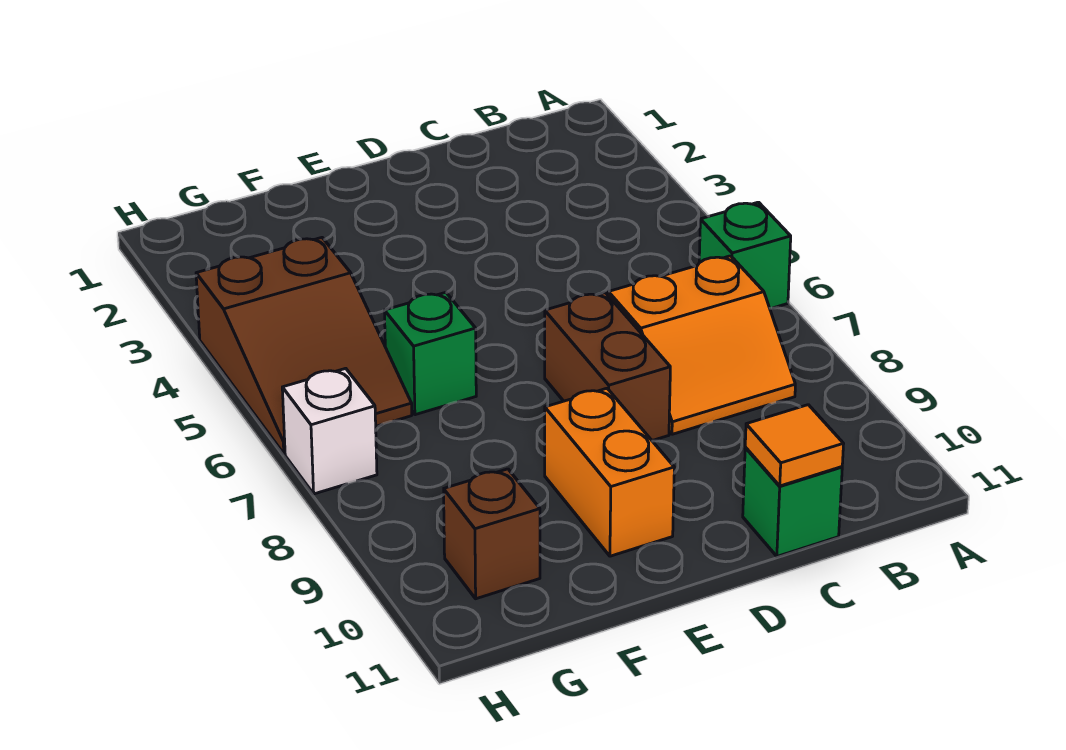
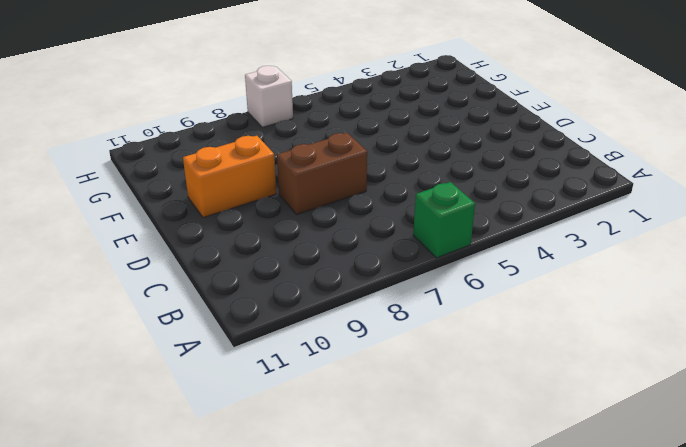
none -> orange 2x2 slope [608,256,795,434]
none -> green 1x1 brick [743,447,842,556]

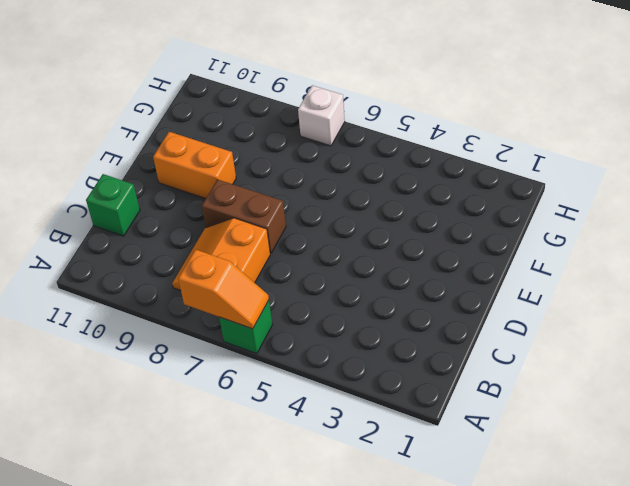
orange 1x2 slope [178,249,269,329] -> none
none -> green 1x1 brick [384,292,476,415]
none -> brown 2x3 slope [196,238,412,454]

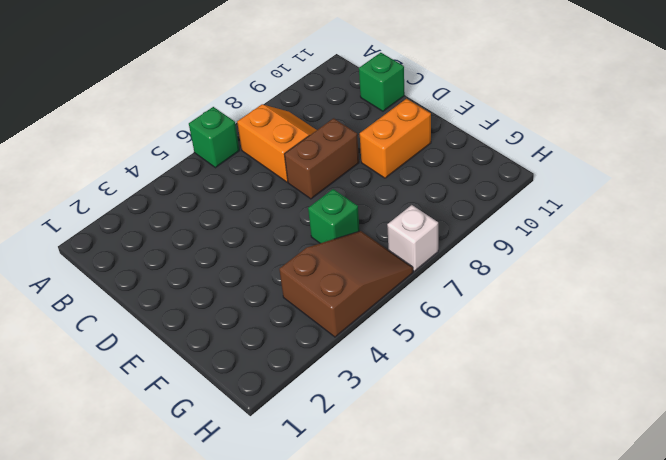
none -> brown 1x1 brick [444,469,540,599]
none -> orange 1x1 tile [745,405,844,486]

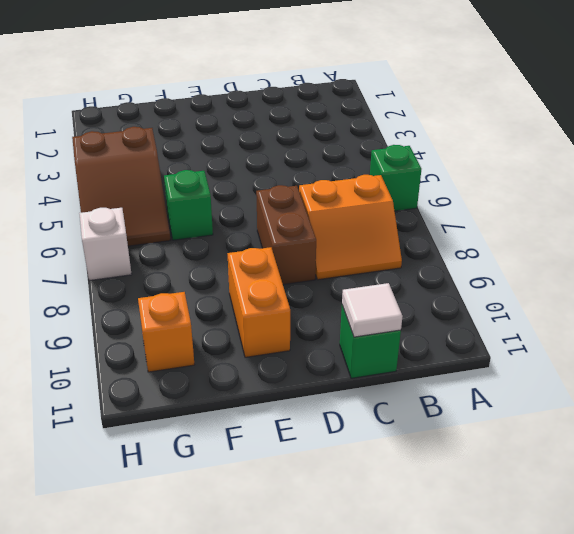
white 1x1 tile [342,283,403,337] -> orange 1x1 tile [745,405,844,486]
orange 1x1 brick [138,292,194,372] -> brown 1x1 brick [444,469,540,599]

